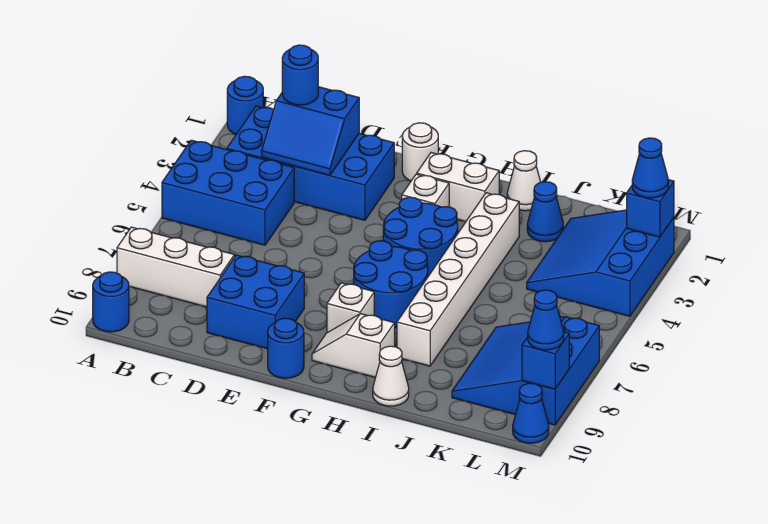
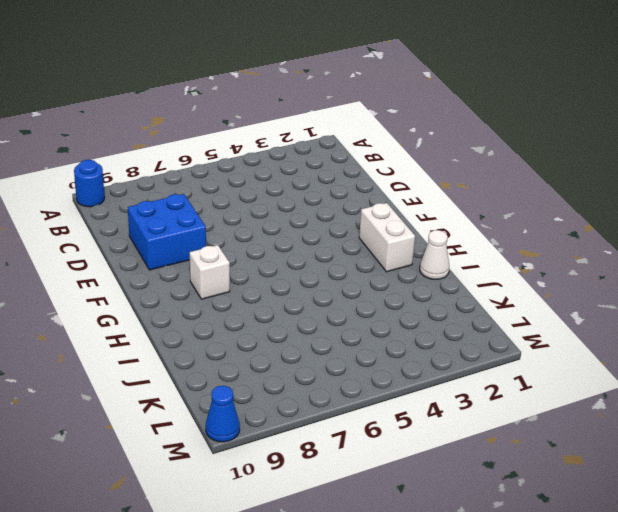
none -> blue 1x1 round brick [227,76,263,135]
none -> blue 2x3 brick [162,140,294,245]
none -> white 1x3 brick [117,227,235,307]

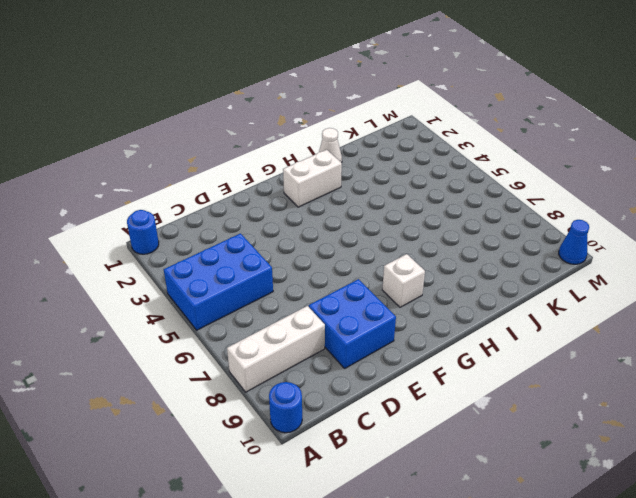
none -> blue 2x4 brick [227,106,394,220]
none -> white 1x1 round brick [402,123,438,181]
none -> blue 1x1 round brick [268,318,304,378]

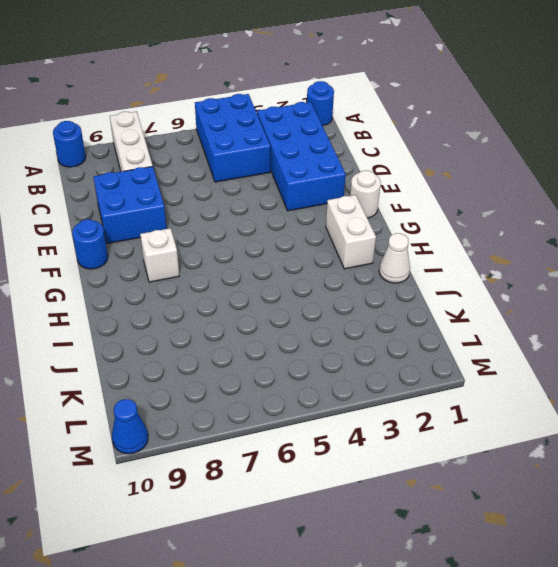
none -> white 1x1 brick [402,174,449,207]
none -> blue 2x2 round brick [383,197,458,276]
none -> blue 2x2 round brick [354,241,428,328]

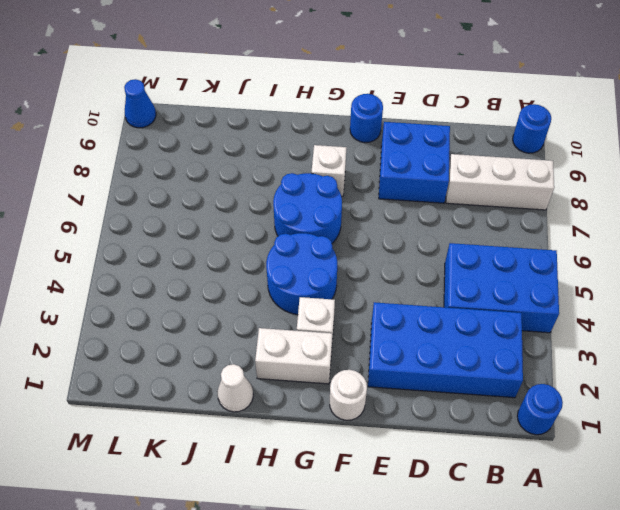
none -> white 1x2 slope [312,314,395,377]
none -> white 1x6 brick [397,193,519,366]
none -> white 1x1 cone [373,346,409,406]

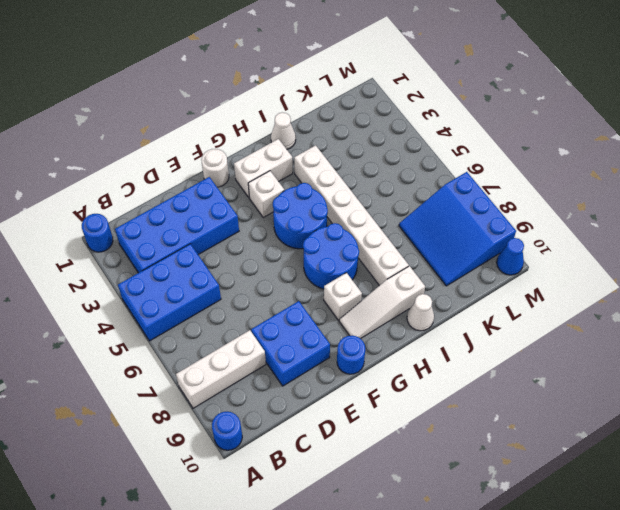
white 1x3 slope [339,266,425,339] -> white 1x2 slope [312,314,395,377]
none -> blue 1x1 cone [527,182,563,242]
none -> blue 3x3 slope [527,210,674,316]
none -> blue 2x2 slope [262,87,359,175]

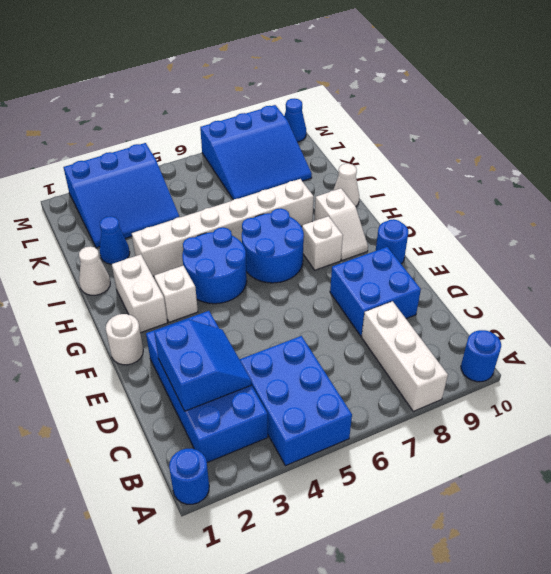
none -> blue 1x1 brick [627,180,674,237]
none -> blue 1x1 brick [522,332,569,389]
none -> blue 1x1 round brick [282,45,318,105]

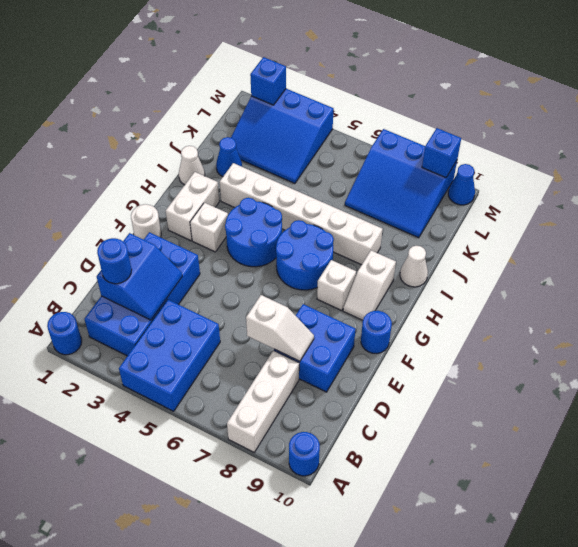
white 1x2 slope [246,295,314,361] -> none
none -> blue 1x1 cone [632,138,668,198]
none -> blue 1x1 cone [528,290,564,350]

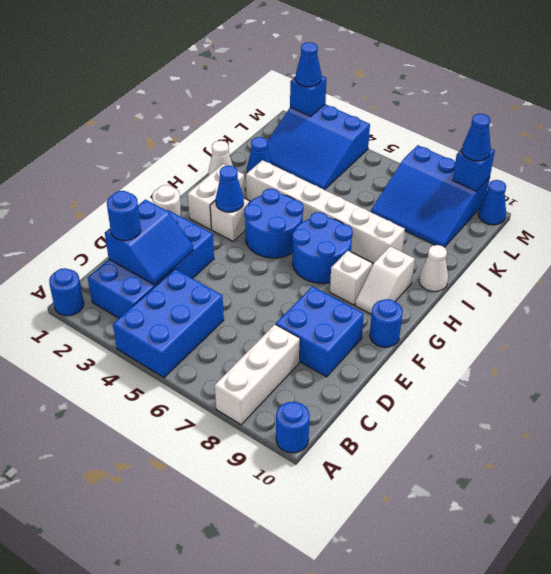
blue 1x1 cone [216,166,244,212] -> none

